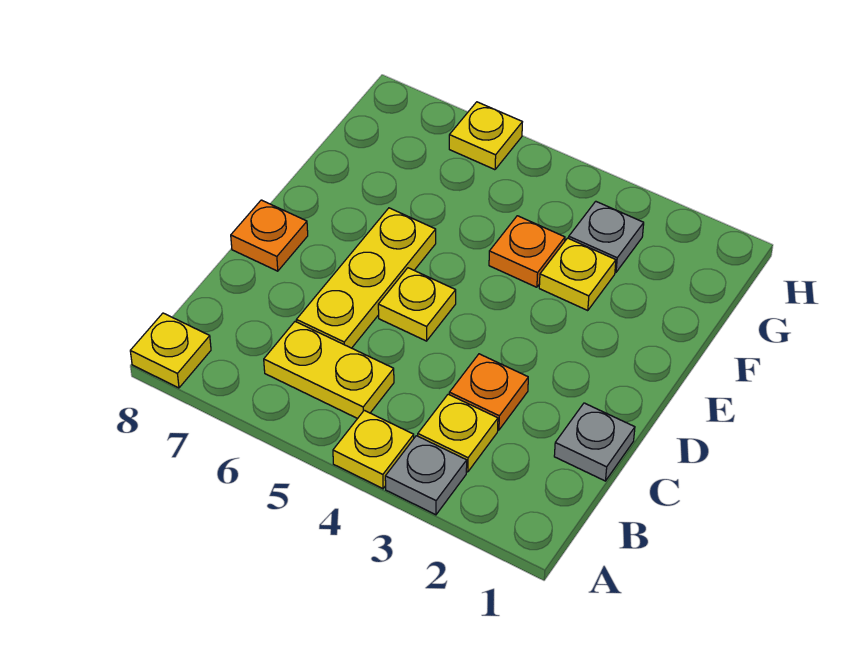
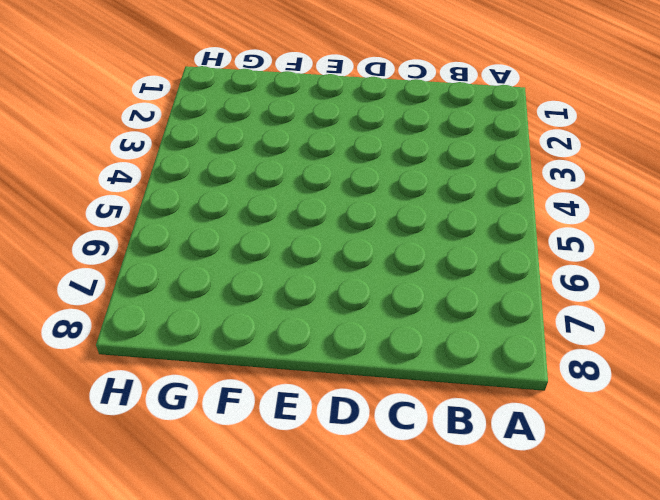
none -> grey 1x1 plate [385,436,467,515]
none -> yellow 1x1 plate [333,410,414,489]
none -> yellow 1x1 plate [130,313,211,388]

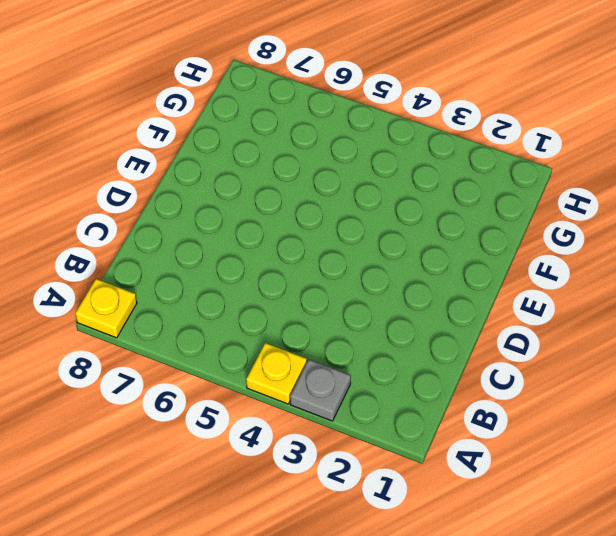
none -> yellow 1x1 plate [418,394,498,472]
none -> yellow 1x2 plate [264,322,394,419]
none -> grey 1x1 plate [554,403,635,481]

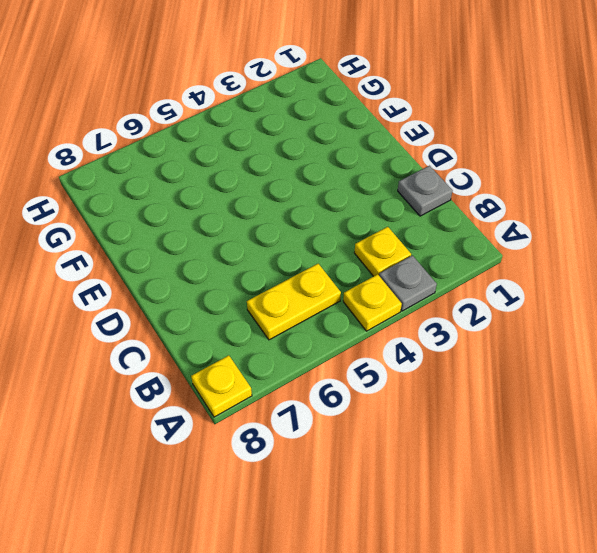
none -> orange 1x1 plate [449,354,528,430]
none -> yellow 1x3 plate [296,208,436,348]
none -> yellow 1x1 plate [378,268,456,341]

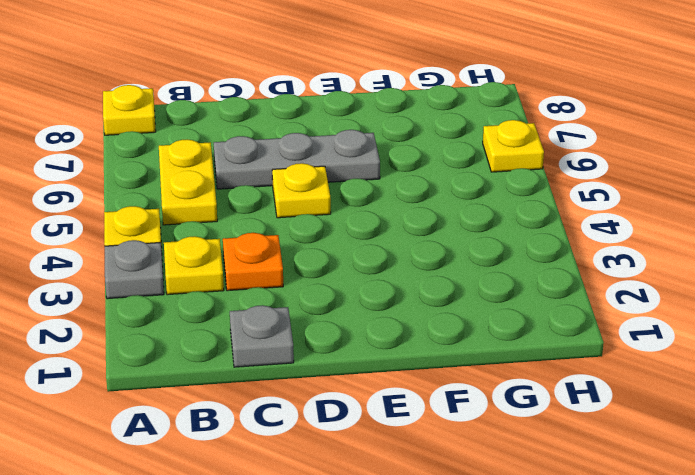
grey 1x3 plate [214,130,380,189] -> yellow 1x3 plate [296,208,436,348]
none -> orange 1x1 plate [231,200,308,271]
none -> yellow 1x1 plate [539,238,616,311]
none -> orange 1x1 plate [489,216,565,287]

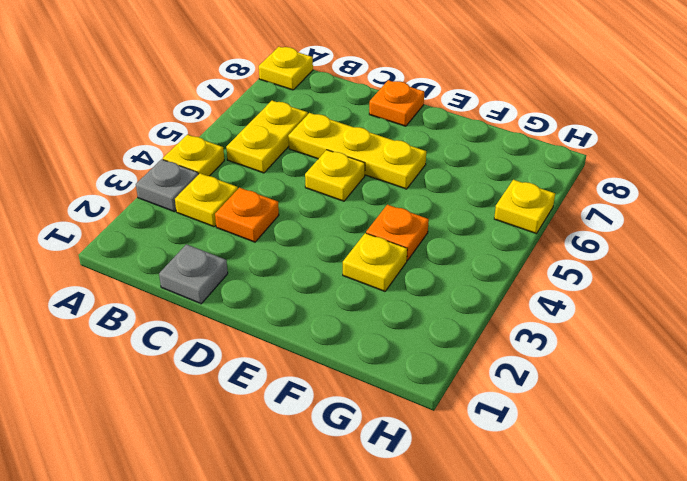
none -> grey 1x1 plate [569,201,644,272]

